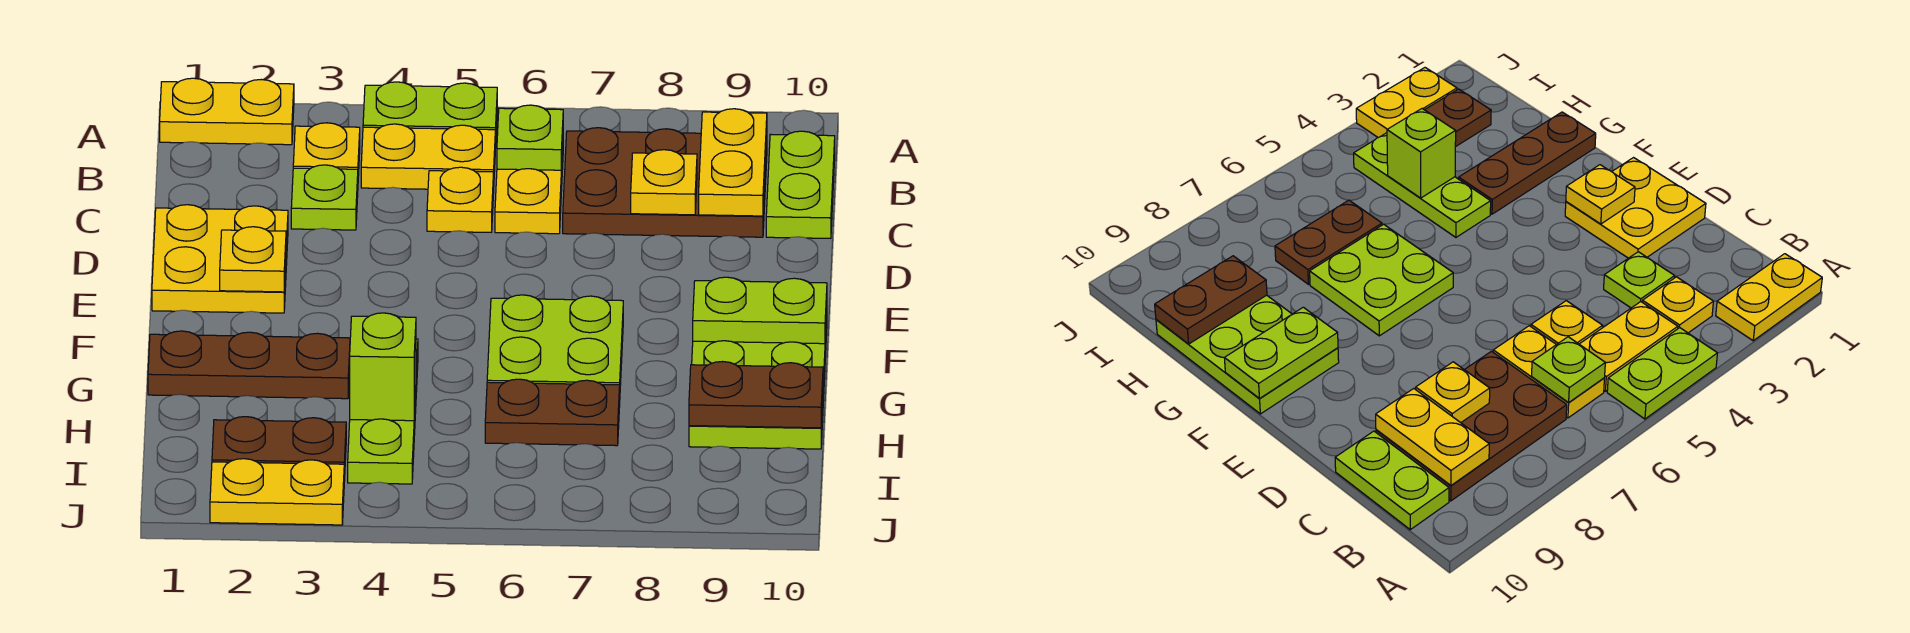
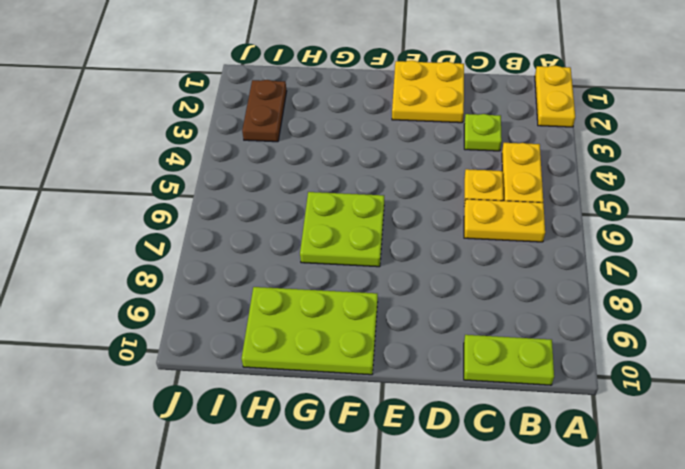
none -> lime 1x2 plate [363,82,497,148]
none -> yellow 1x1 plate [293,123,360,176]
none -> brown 2x3 plate [563,128,767,237]

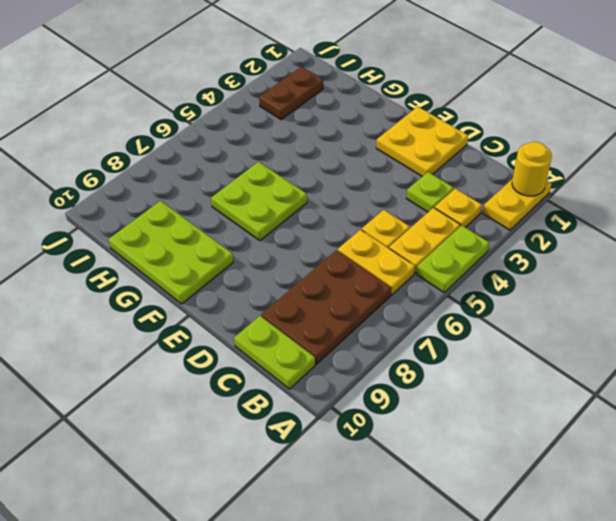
yellow 1x1 round brick [512,142,552,196] -> none
none -> brown 1x3 plate [148,331,350,399]
none -> lime 1x3 plate [348,339,418,484]
none -> brown 1x2 plate [485,379,620,446]

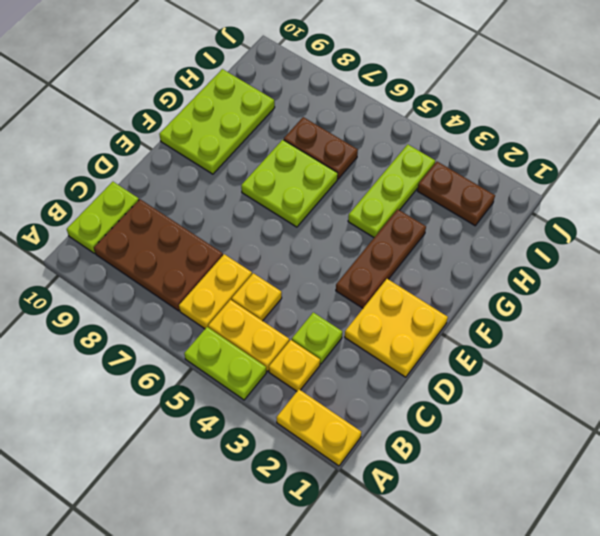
brown 1x3 plate [336,209,426,308] -> brown 1x3 plate turned to [148,331,350,399]
none -> yellow 1x2 plate [210,459,344,525]
none -> lime 1x1 plate [497,105,563,170]
none -> yellow 1x2 plate [699,109,767,216]

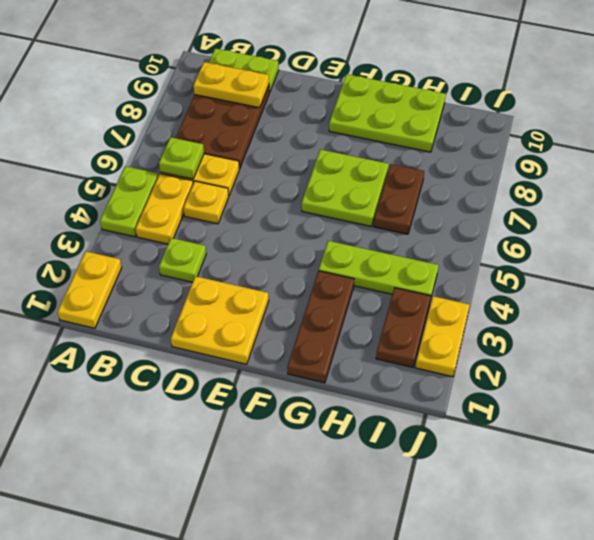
none -> yellow 1x1 plate [293,123,360,176]
none -> yellow 1x1 plate [631,150,697,215]
none -> yellow 1x1 plate [220,227,286,292]

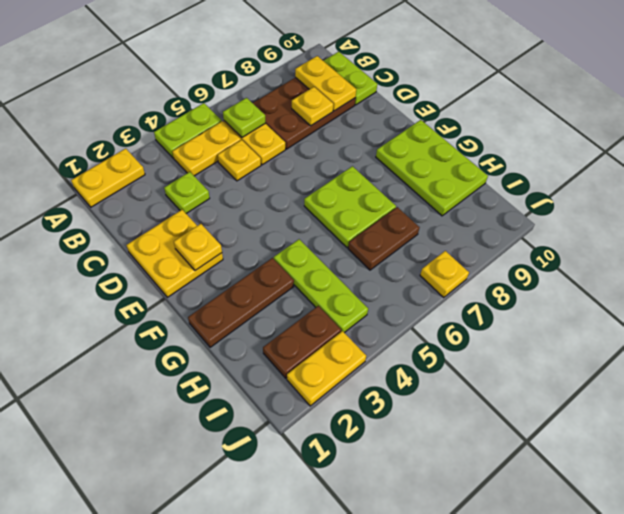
yellow 1x1 plate [420,251,469,298] -> yellow 1x1 plate moved to [293,123,360,176]
none -> lime 1x2 plate [693,277,827,344]
none -> lime 1x1 brick [350,313,416,421]
none -> brown 1x2 plate [689,362,823,428]

